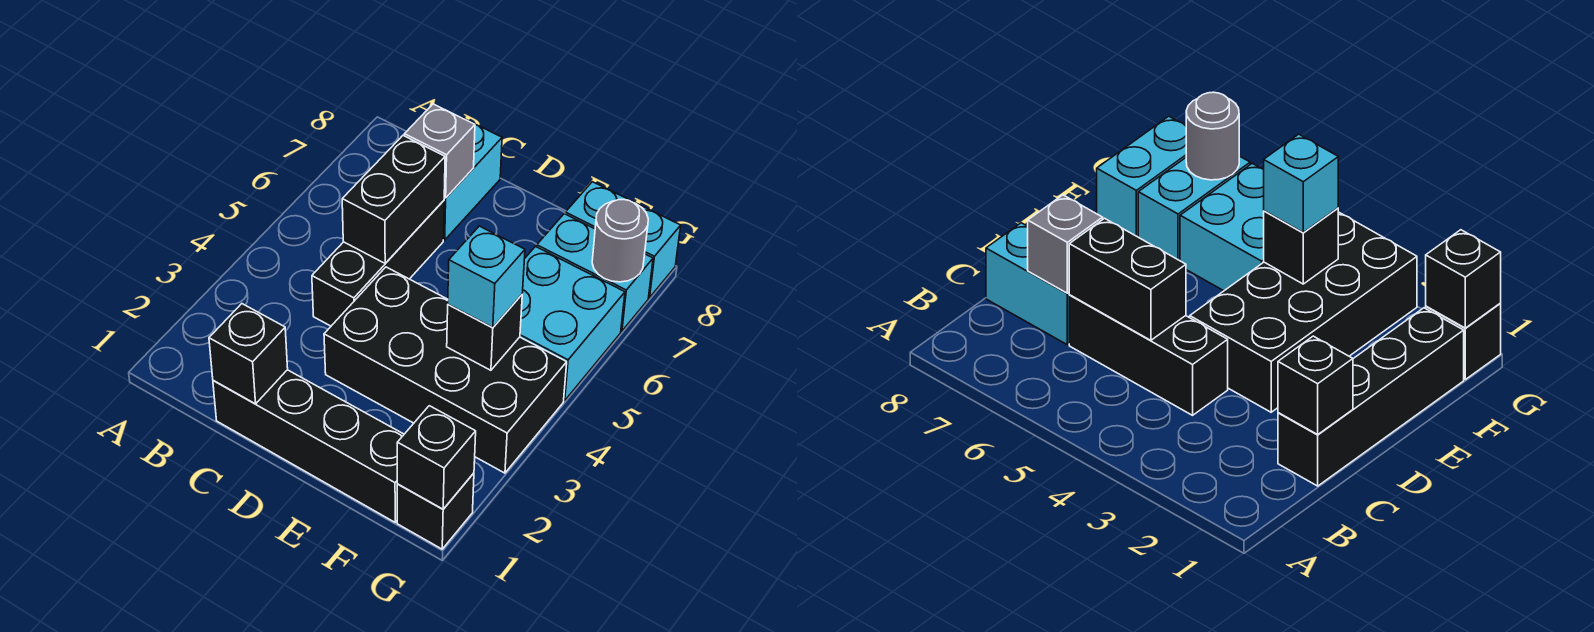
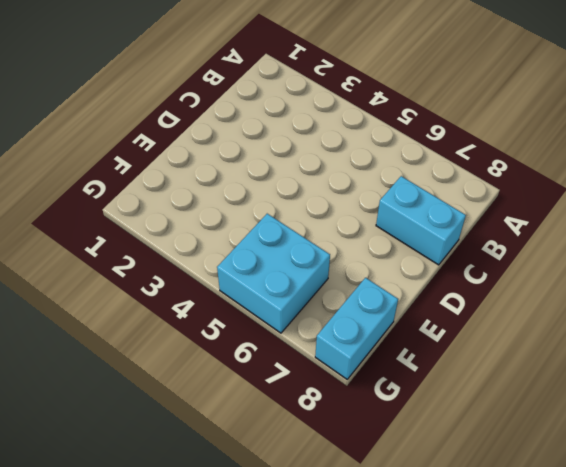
none -> black 1x4 brick [213,370,404,522]
none -> black 1x3 brick [312,201,444,326]
none -> black 2x4 brick [324,267,567,473]

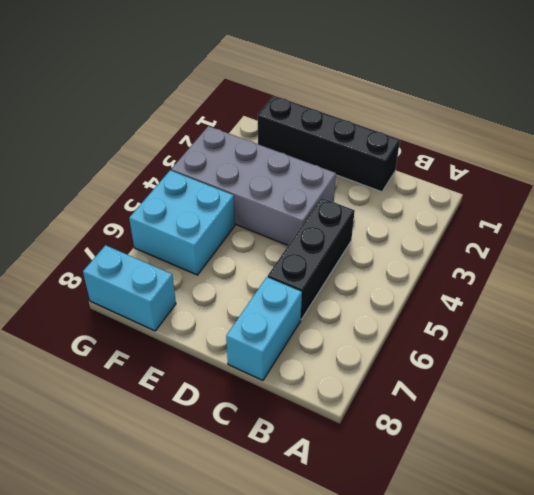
grey 2x4 brick [171,126,336,245] -> black 2x4 brick [324,267,567,473]
none -> cyan 1x2 brick [537,214,653,331]
none -> black 1x1 brick [397,473,474,549]
none -> black 1x1 brick [209,304,288,404]

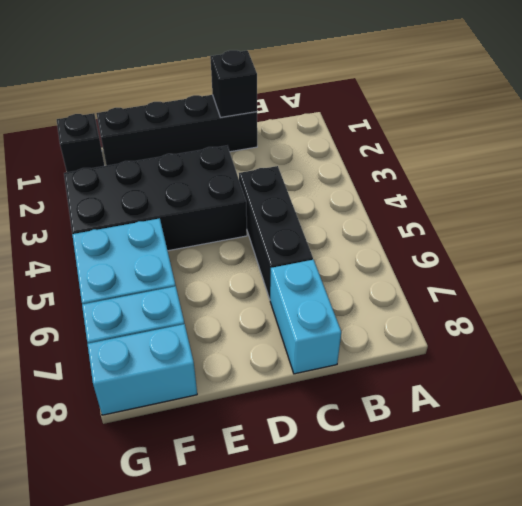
none -> black 1x2 brick [342,136,445,263]
none -> grey 1x1 brick [404,104,475,198]
none -> black 1x1 brick [447,295,522,370]

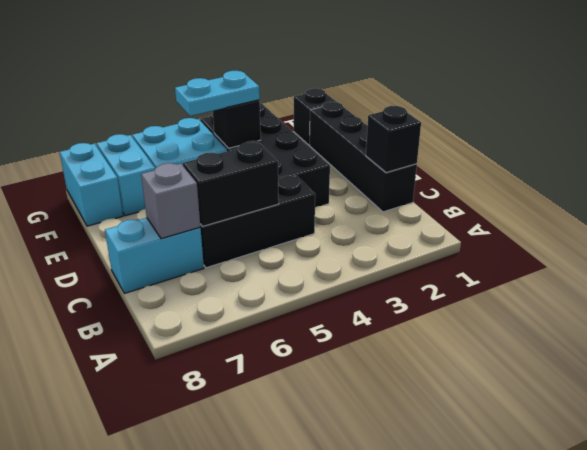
cyan 1x2 plate [175,71,260,116] -> cyan 1x1 brick [448,226,525,328]
none -> black 1x1 brick [397,406,476,509]
none -> grey 1x1 round brick [592,199,648,282]

